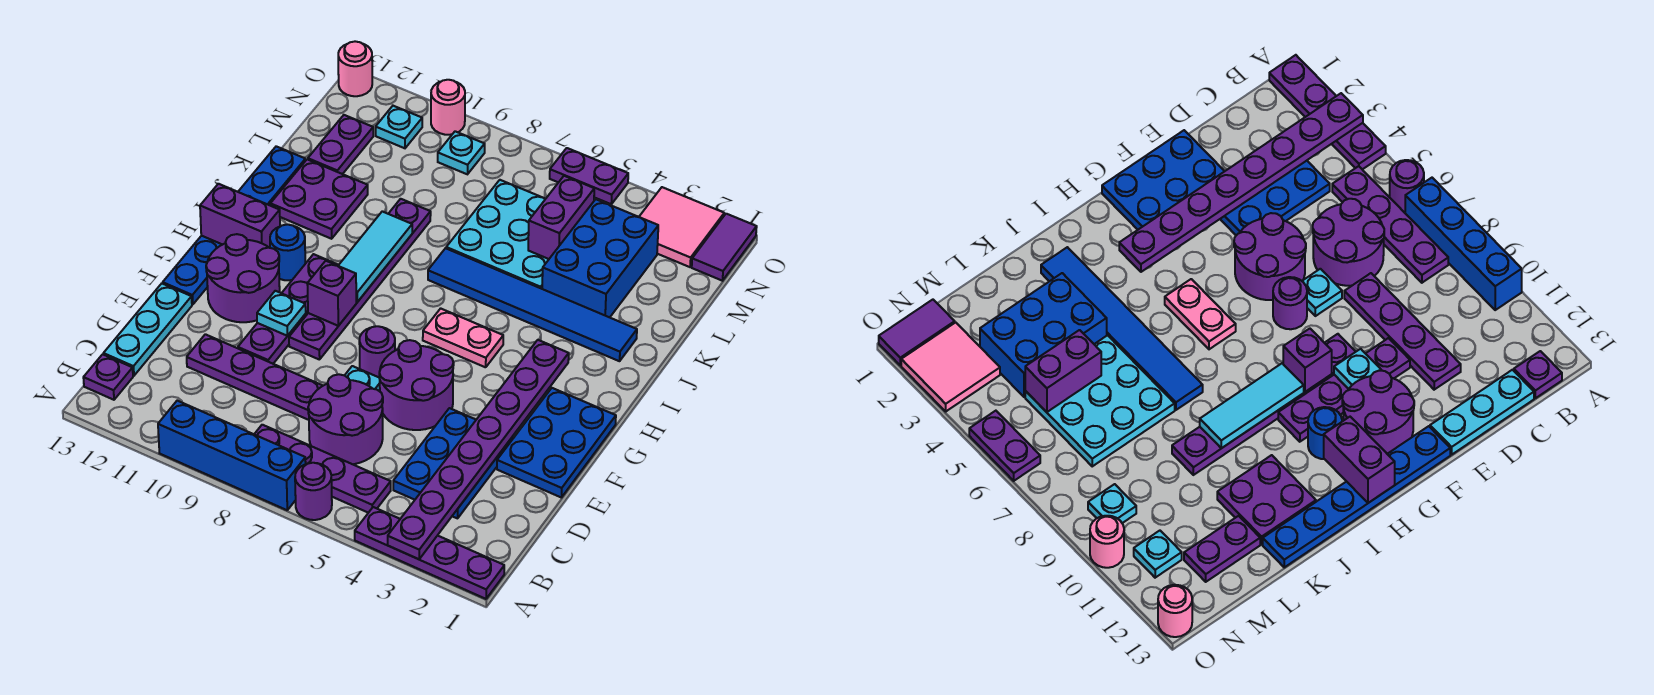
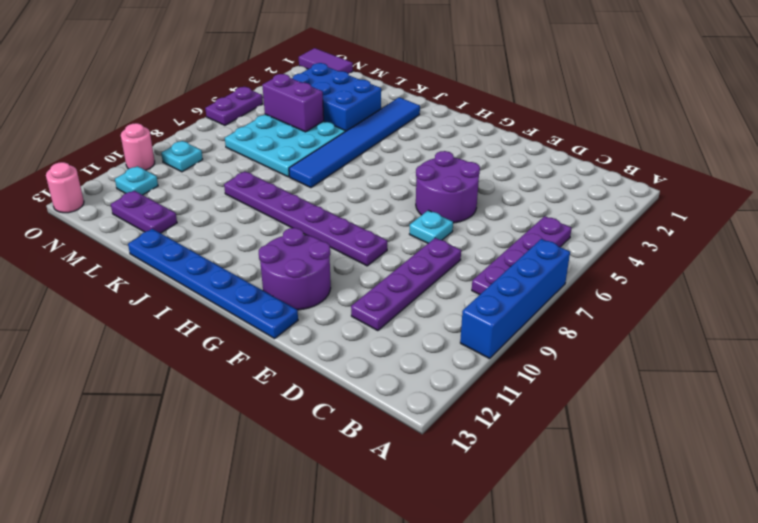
none -> purple 1x4 plate [355,507,504,599]
none -> purple 1x1 round brick [295,463,332,520]
none -> purple 1x1 plate [83,354,133,400]
none -> blue 2x3 plate [393,408,513,518]

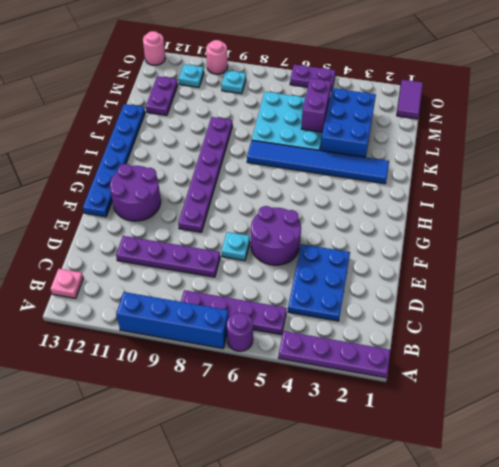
pink 1x1 plate [50,269,83,298] -> purple 1x1 plate [83,354,133,400]
none -> purple 2x2 round brick [308,374,383,464]
none -> cyan 1x3 plate [103,283,192,376]
none -> blue 2x3 plate [497,388,616,497]
none -> purple 1x4 plate [238,254,338,364]

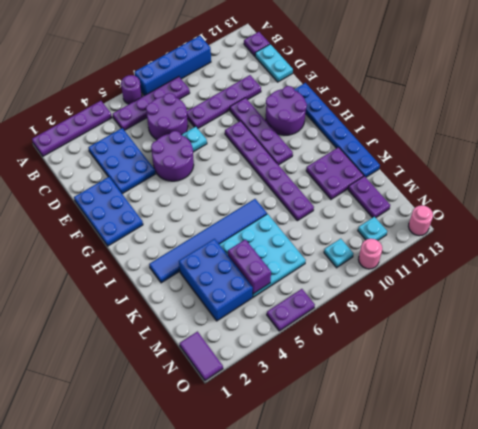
cyan 1x2 plate [255,44,293,82] -> cyan 1x3 plate [103,283,192,376]
none -> purple 1x1 round brick [359,326,395,377]
none -> pink 1x2 plate [423,308,503,367]
none -> blue 1x1 round brick [270,224,305,280]
none -> pink 2x2 tile [639,187,724,267]

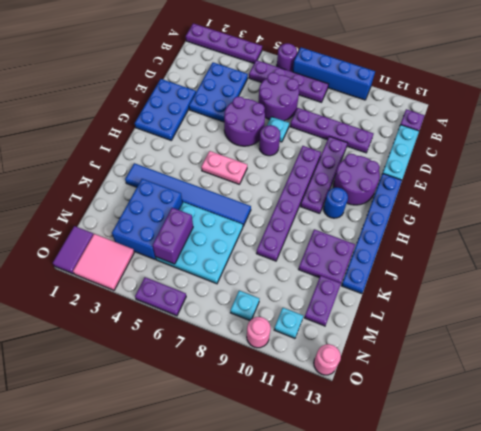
none -> purple 1x8 plate [388,340,569,559]
none -> cyan 1x1 plate [257,291,306,336]
none -> purple 1x1 brick [307,261,356,326]
none -> cyan 1x3 tile [338,211,412,302]

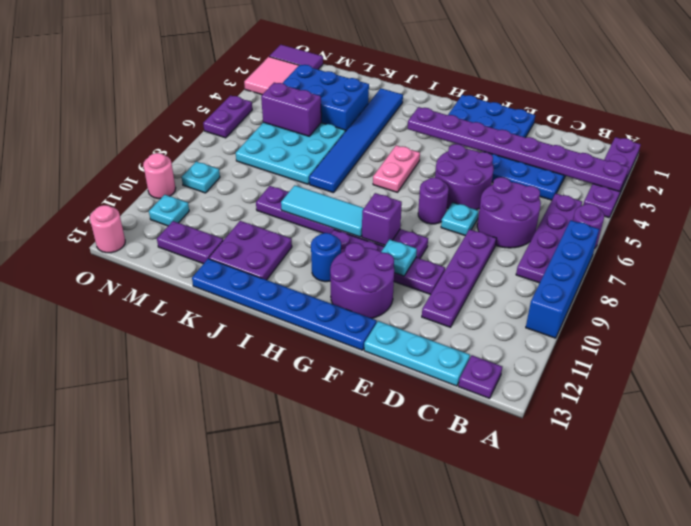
none -> purple 1x2 brick [200,184,280,248]

